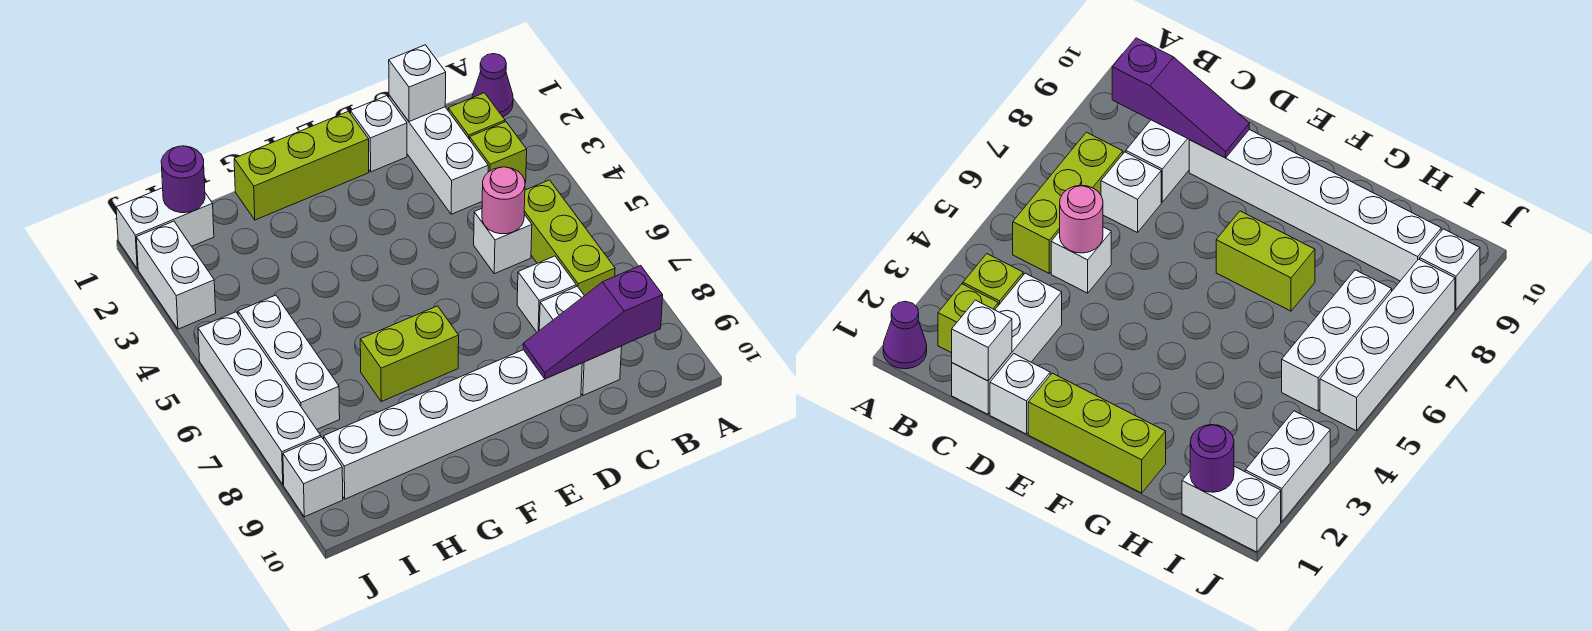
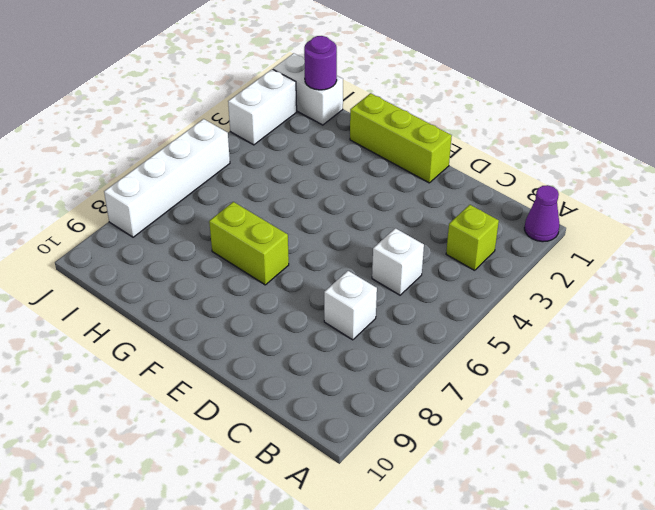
none -> lime 1x1 brick [448,93,505,140]
none -> lime 1x3 brick [524,180,615,296]
none -> white 1x3 brick [389,95,488,214]

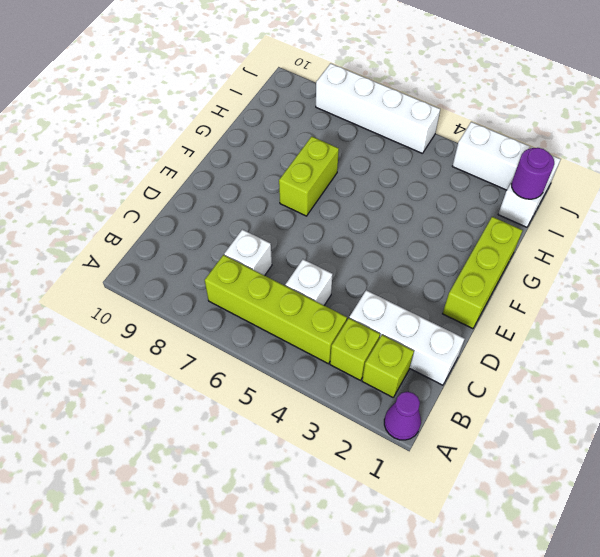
lime 1x4 brick [205,255,347,364] -> lime 1x3 brick [524,180,615,296]
none -> white 1x2 brick [539,286,622,395]
none -> white 1x1 brick [351,96,407,172]
none -> white 1x6 brick [324,350,582,499]

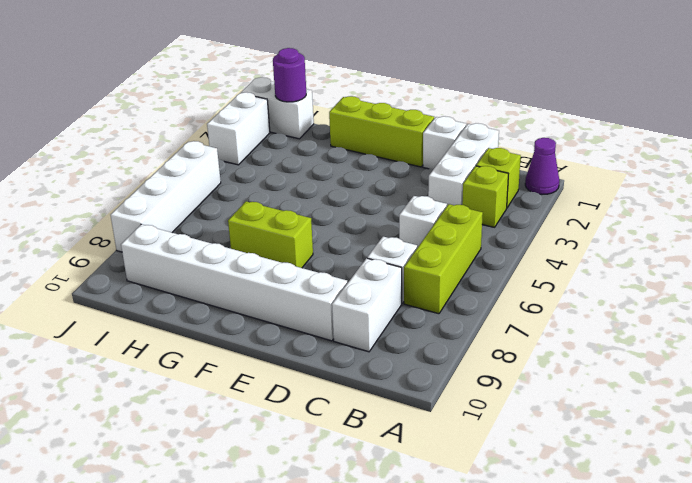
none -> white 1x3 brick [238,295,340,429]
none -> white 1x1 brick [283,437,343,517]
none -> purple 1x3 slope [523,266,663,379]

